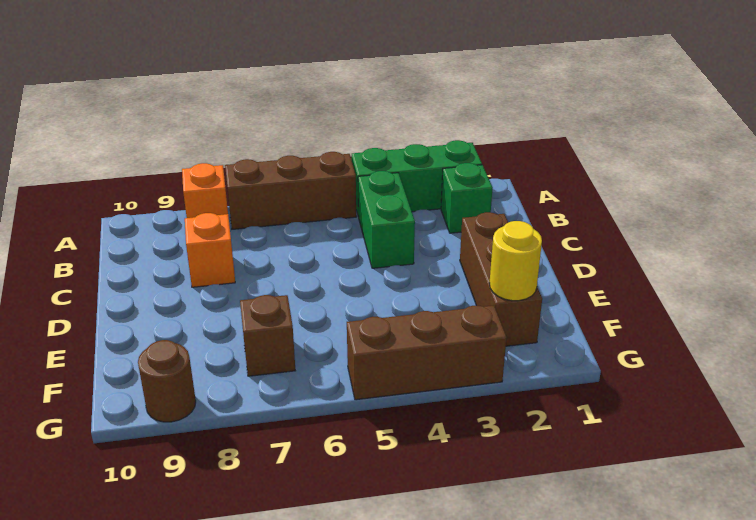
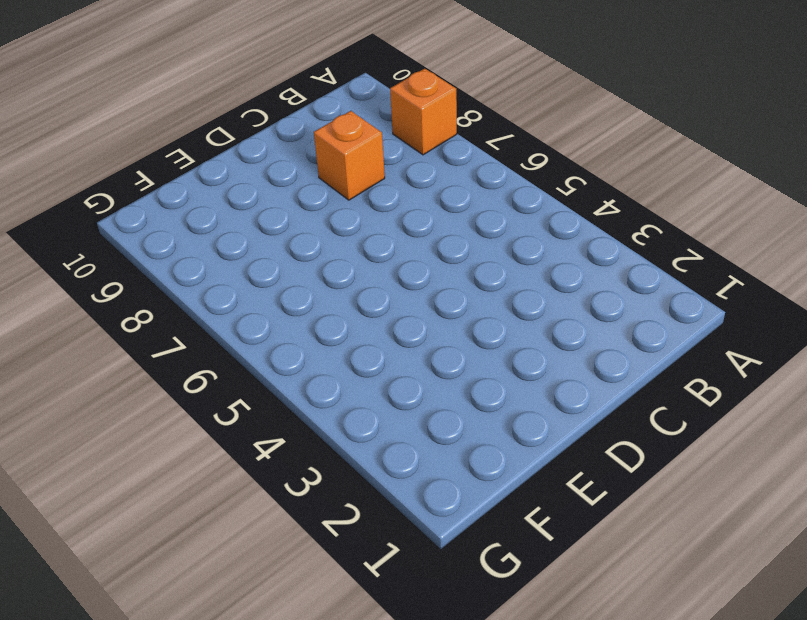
none -> green 1x3 brick [352,140,482,217]
none -> brown 1x3 brick [225,152,356,229]

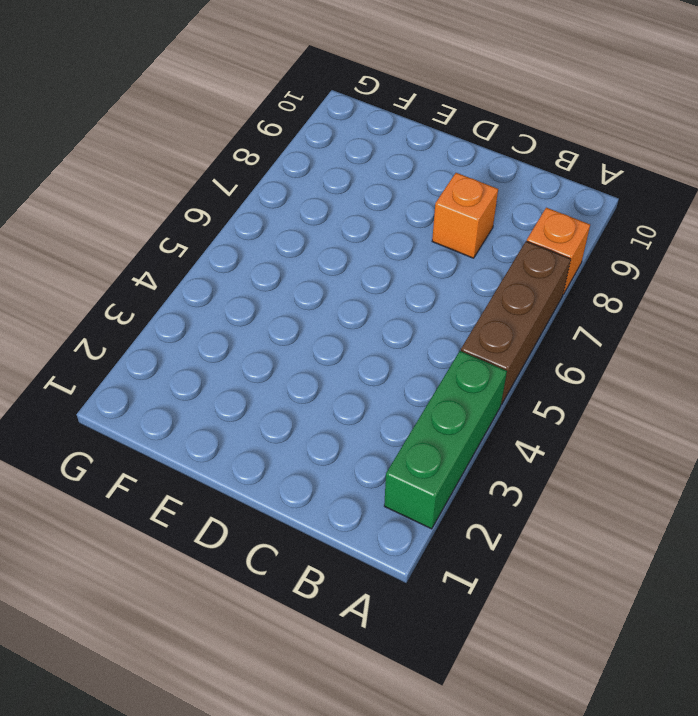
none -> green 1x1 brick [441,163,493,233]
none -> green 1x2 brick [358,171,415,268]

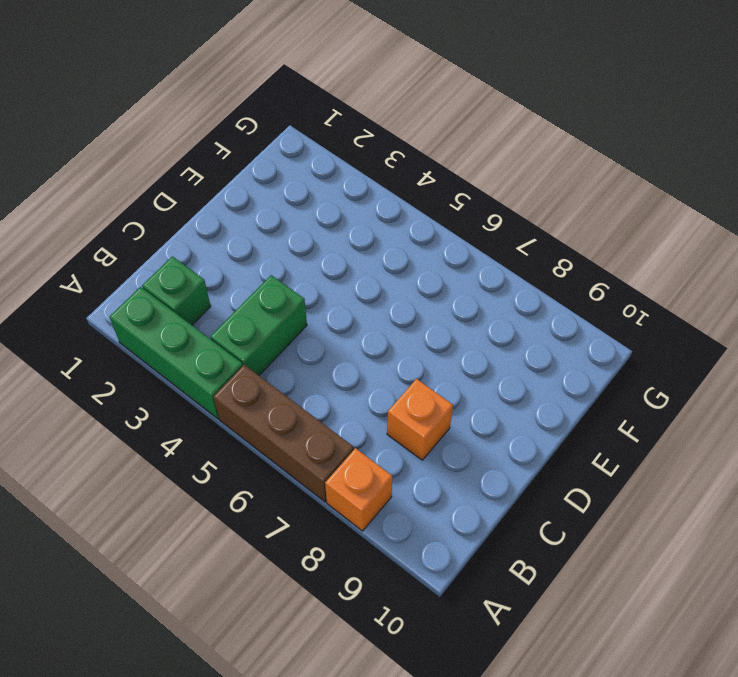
none -> brown 1x3 brick [460,212,542,346]
none -> brown 1x1 brick [240,295,295,376]

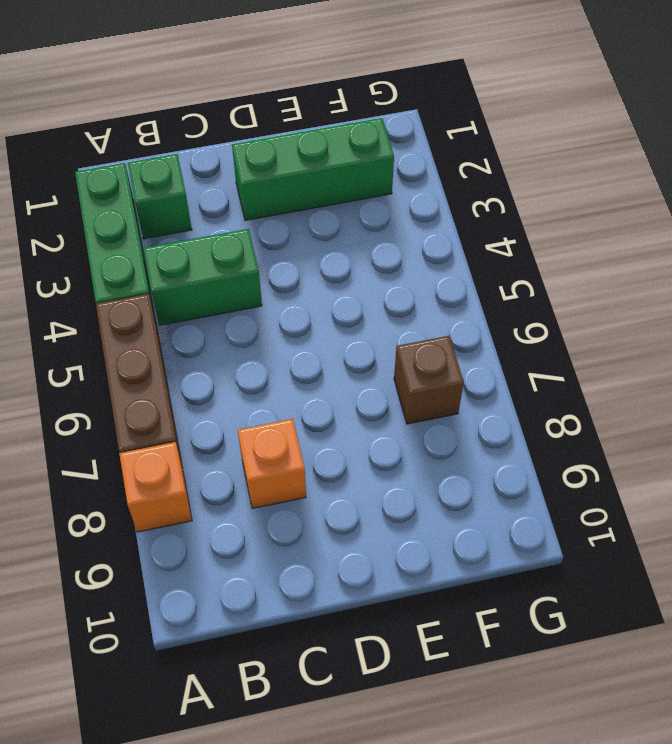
green 1x3 brick [232,118,394,220] -> brown 1x3 brick [460,212,542,346]
none -> brown 1x3 brick [347,306,507,400]
none -> brown 1x1 round brick [138,340,196,422]

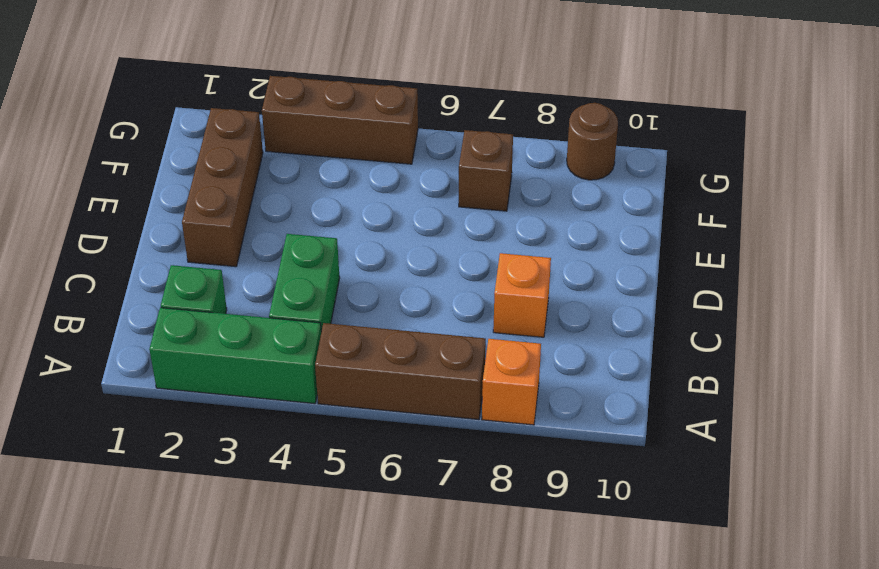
none -> yellow 1x1 round brick [489,221,542,301]

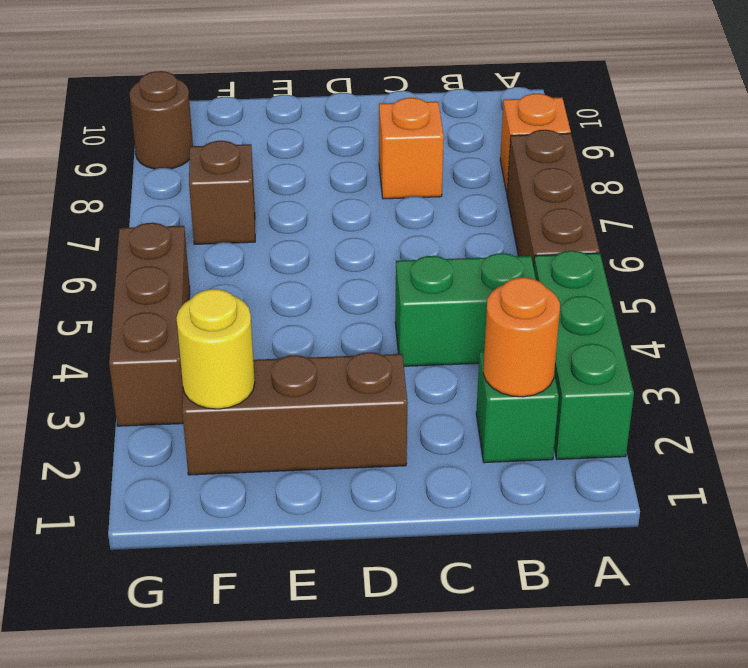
orange 1x1 round brick [483,277,560,397] -> none

